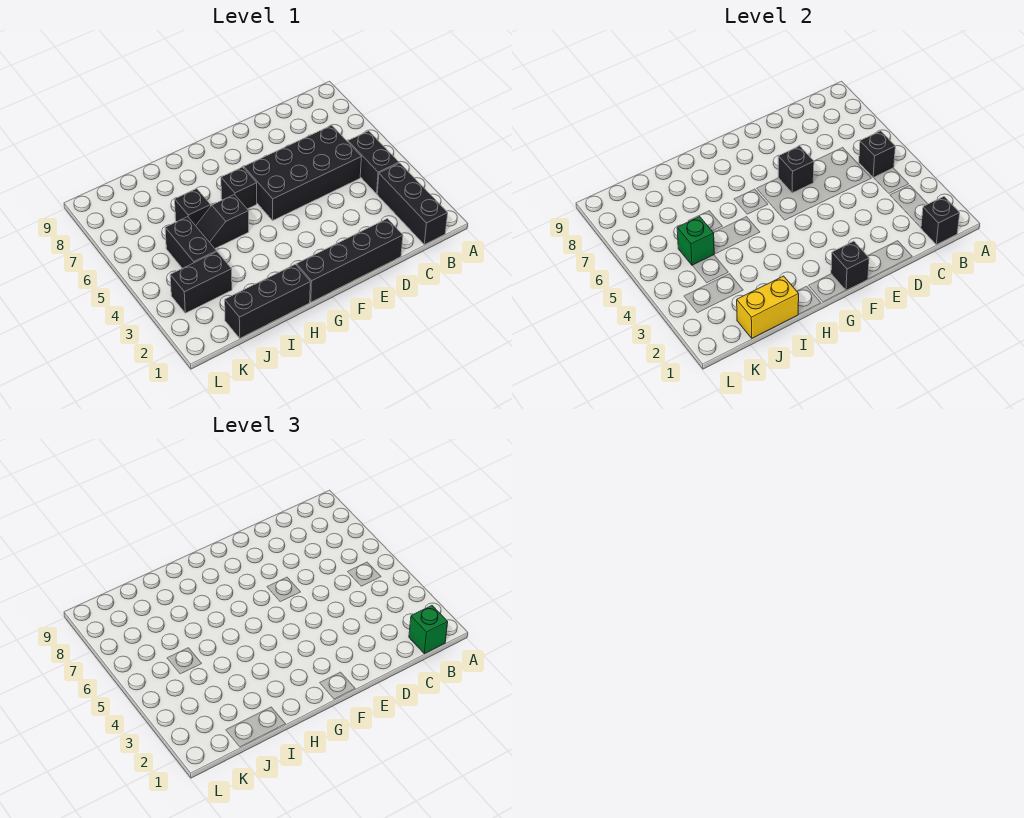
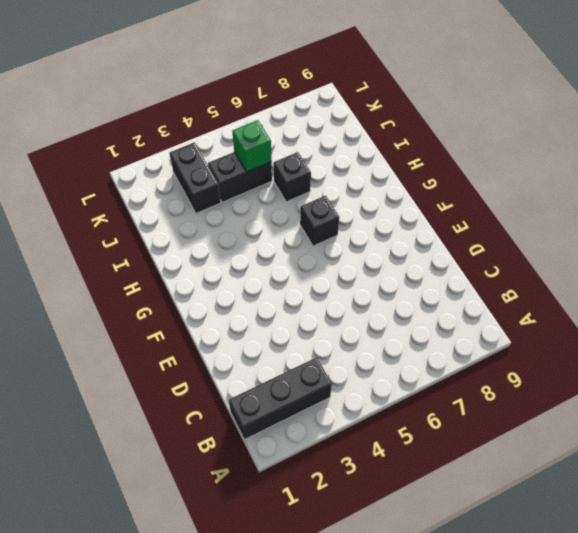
none -> black 1x2 brick [348,131,399,194]
none -> black 2x4 brick [244,125,361,220]
none -> black 1x4 brick [296,219,403,302]

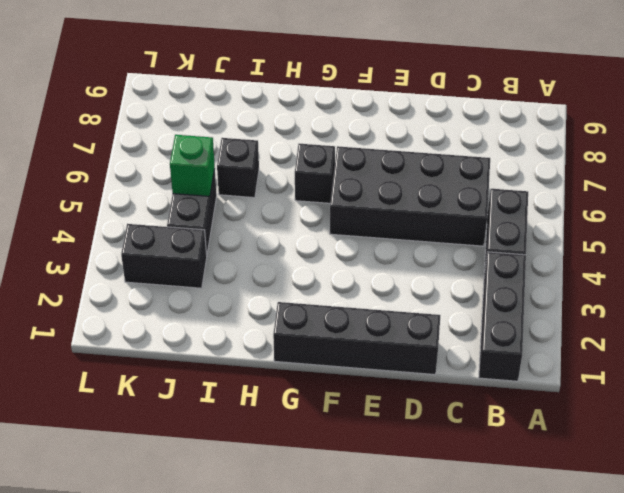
none -> black 1x3 brick [225,264,310,338]
none -> black 1x2 slope [196,195,249,248]
none -> black 1x1 brick [921,197,960,245]

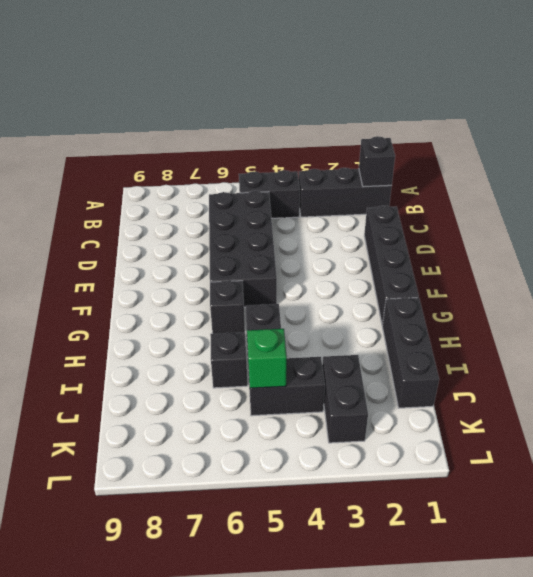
none -> black 1x1 brick [859,131,895,178]
none -> black 1x1 brick [778,146,814,193]
none -> black 1x1 brick [831,241,869,290]

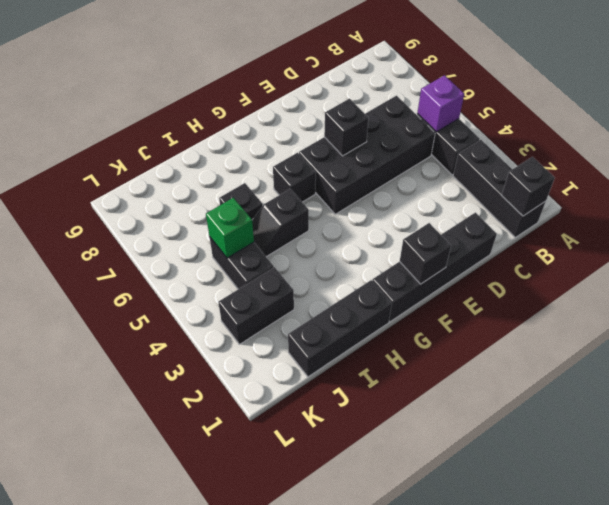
purple 1x1 brick [417,75,464,132] -> black 1x1 brick [859,131,895,178]
none -> yellow 1x2 brick [737,276,799,338]
none -> green 1x1 brick [409,606,448,654]

